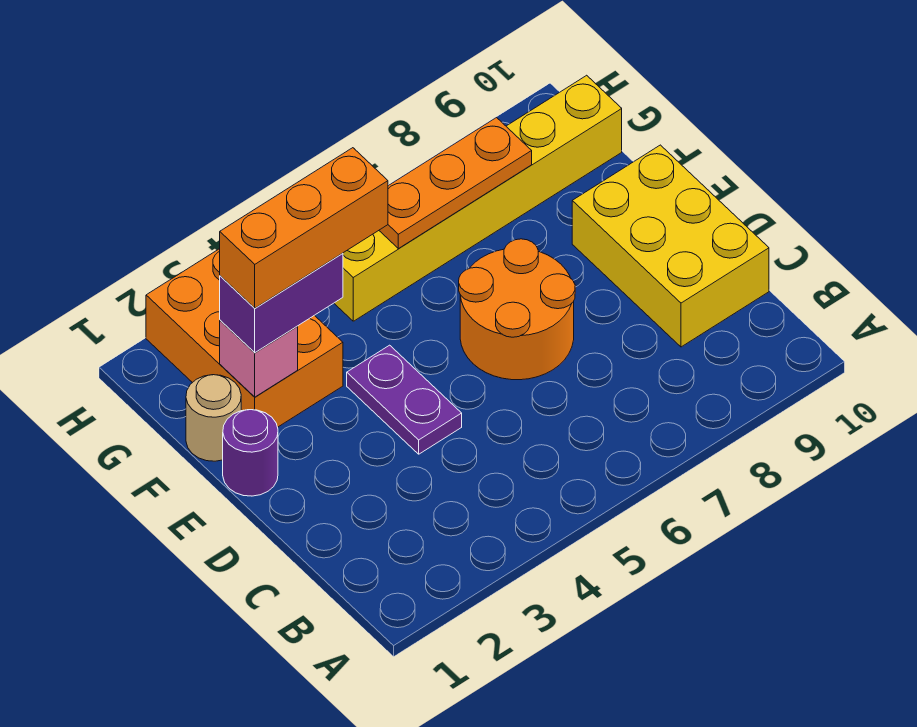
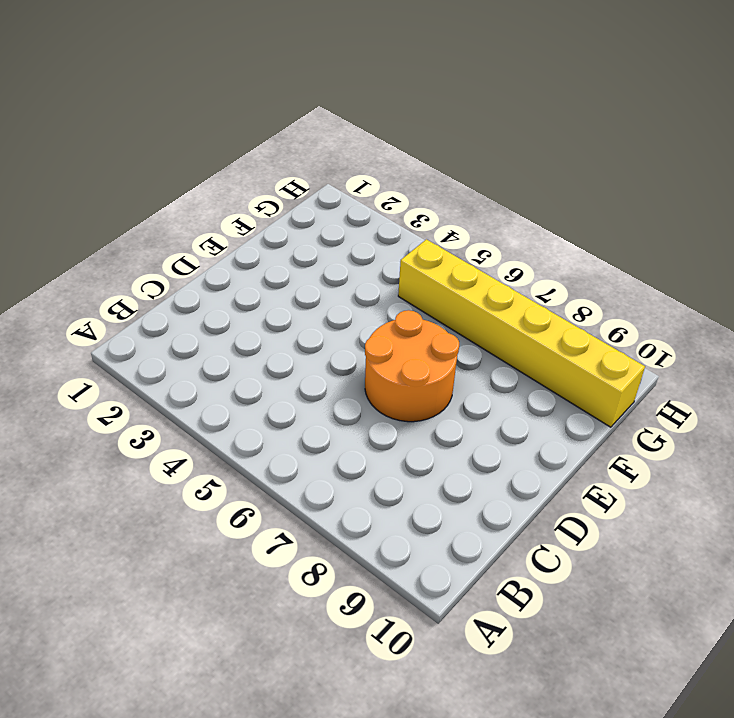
none -> yellow 2x3 brick [572,145,769,347]
none -> purple 1x2 plate [347,345,462,454]

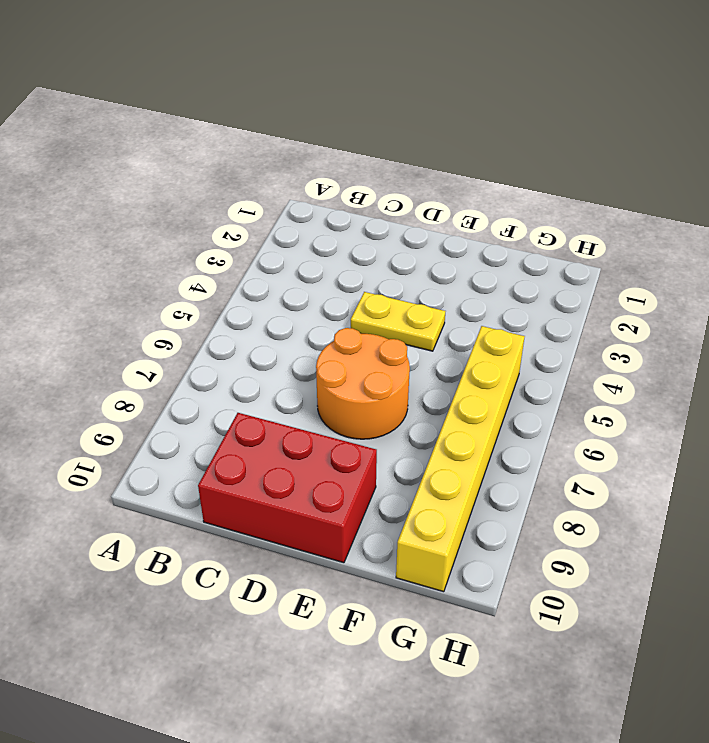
red 2x3 brick [198,413,377,563] -> yellow 2x3 brick [572,145,769,347]
yellow 1x2 plate [351,292,445,351] -> purple 1x2 plate [347,345,462,454]
none -> purple 1x1 round brick [223,410,278,496]
none -> tan 1x1 round brick [186,375,241,461]

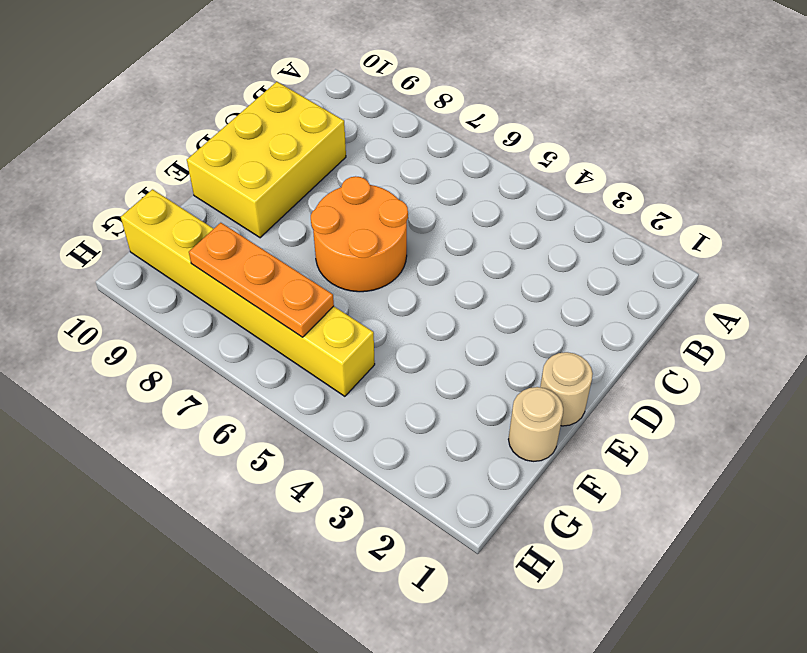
tan 1x1 round brick [540,352,593,426] -> purple 1x1 round brick [223,410,278,496]
none -> purple 1x2 plate [347,345,462,454]
none -> orange 2x3 brick [146,249,343,427]

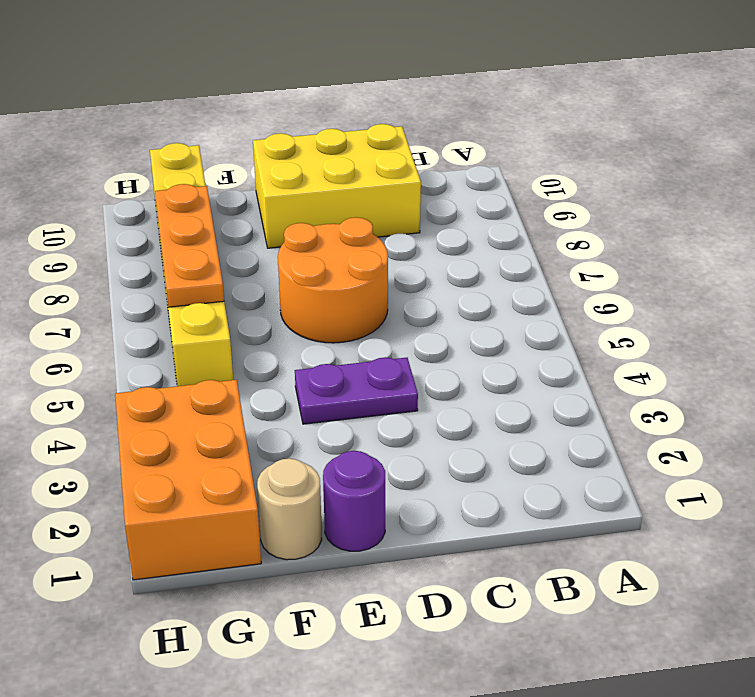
orange 2x3 brick [115,380,261,580] -> orange 2x3 brick turned to [146,249,343,427]
none -> pink 1x1 brick [220,320,298,397]
none -> purple 1x2 brick [220,253,343,353]

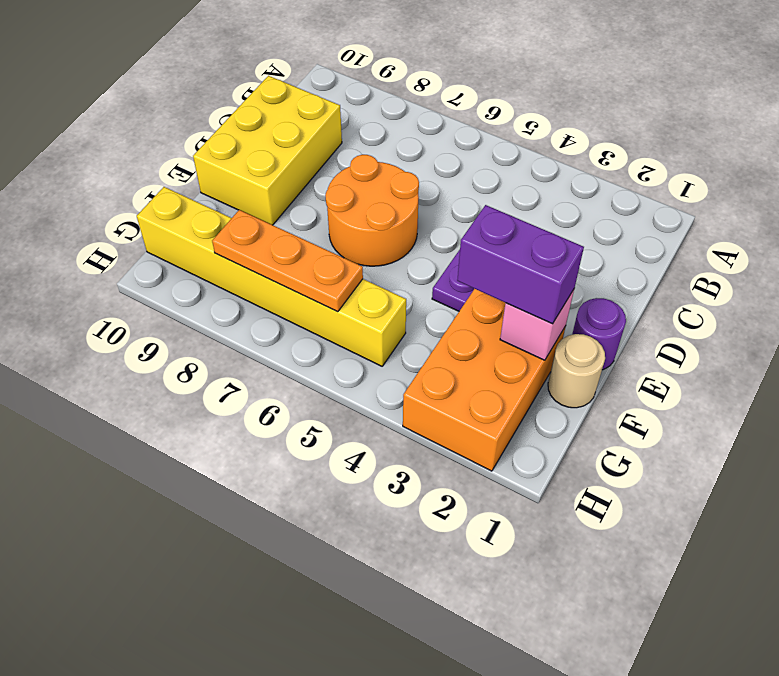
none -> orange 1x3 brick [220,148,388,308]

